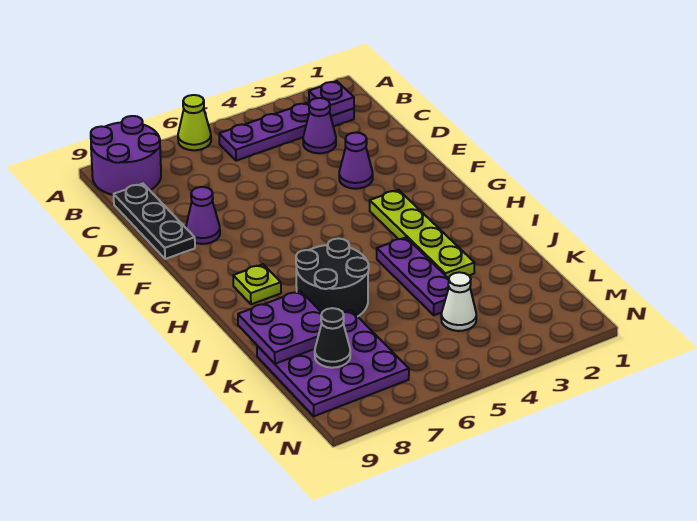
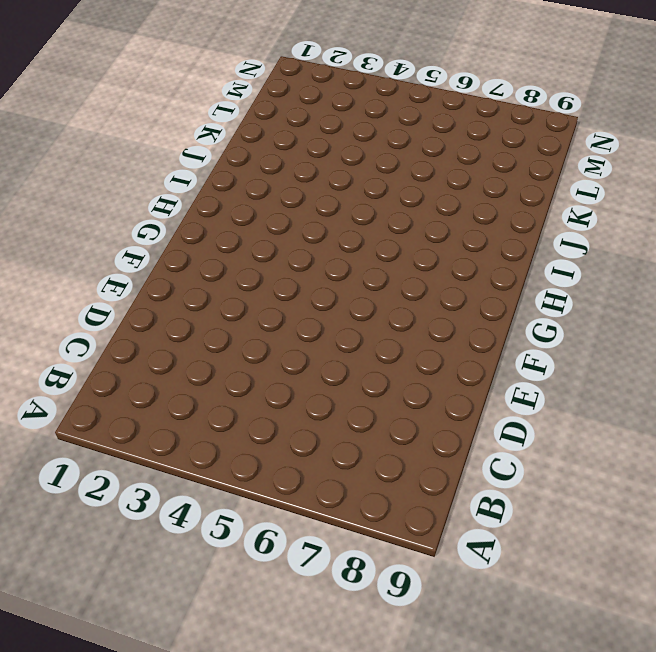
none -> lime 1x1 cone [178,95,211,150]
none -> purple 2x2 round brick [91,116,161,195]
none -> purple 1x4 plate [219,102,354,161]

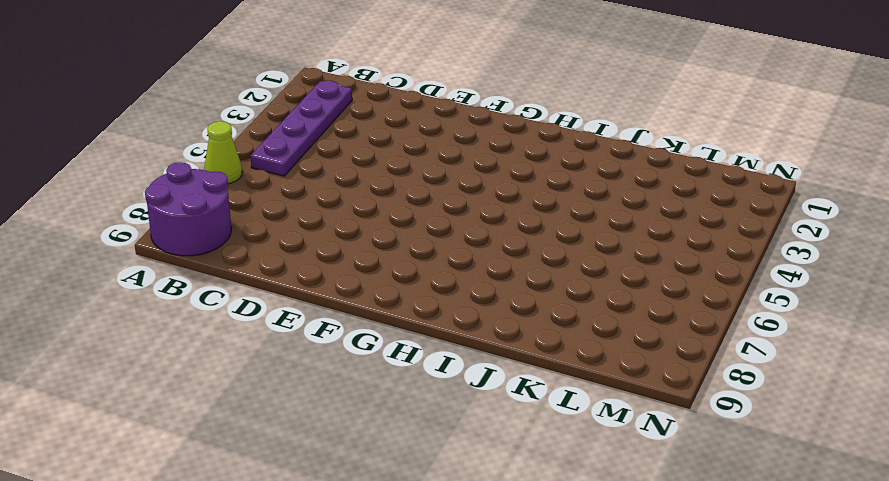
none -> purple 1x1 cone [303,98,336,153]
none -> black 1x3 plate [114,184,195,259]
none -> purple 1x1 cone [339,133,373,189]

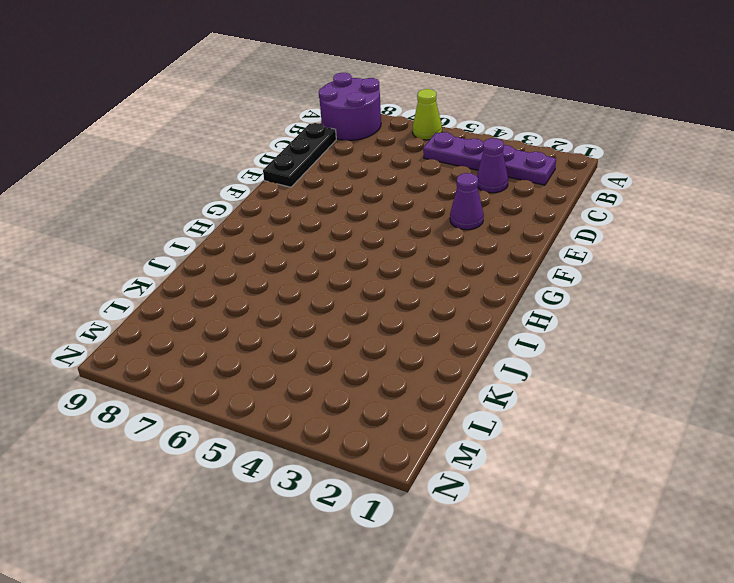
none -> purple 1x1 cone [186,187,220,244]
none -> lime 1x4 plate [370,190,474,279]
none -> lime 1x1 plate [233,264,281,304]

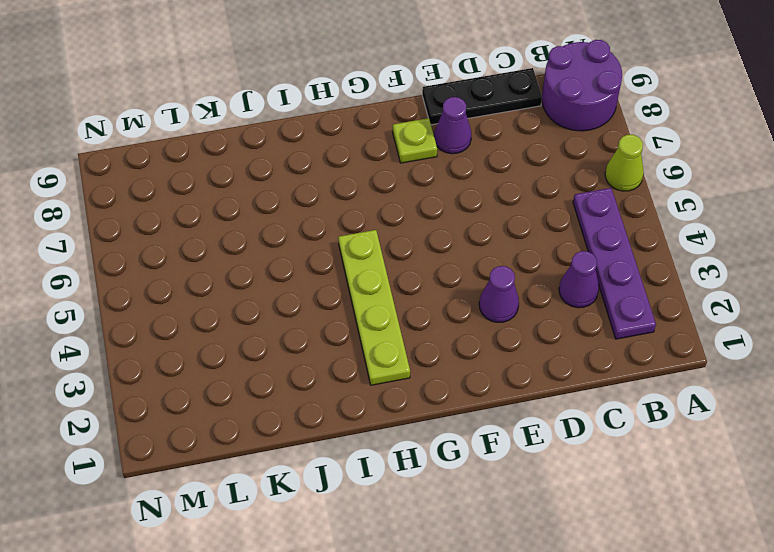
lime 1x1 plate [393,118,437,163] -> lime 1x1 plate moved to [233,264,281,304]
lime 1x4 plate [338,230,410,385] -> lime 1x4 plate turned to [370,190,474,279]
none -> purple 1x3 plate [377,238,449,315]
none -> black 2x2 round brick [296,238,369,316]
none -> purple 3x3 plate [257,310,409,416]

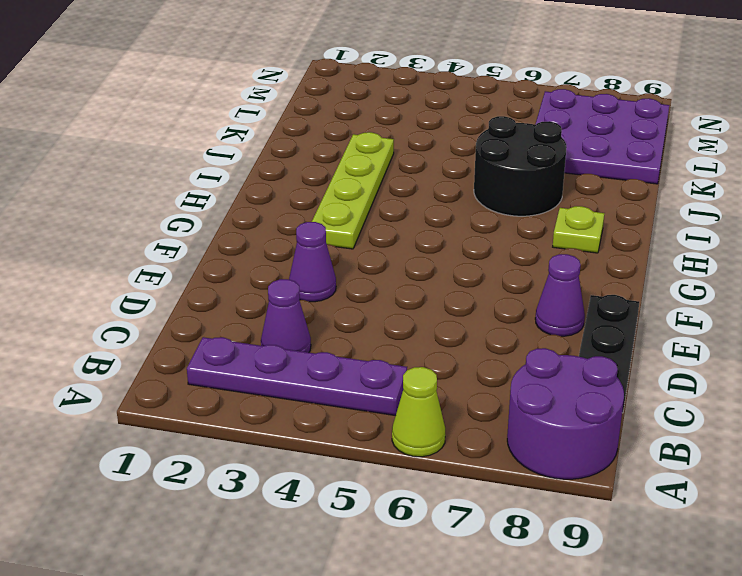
none -> purple 1x3 plate [377,238,449,315]
none -> white 1x1 cone [441,272,476,331]
none -> purple 1x1 plate [309,81,354,116]

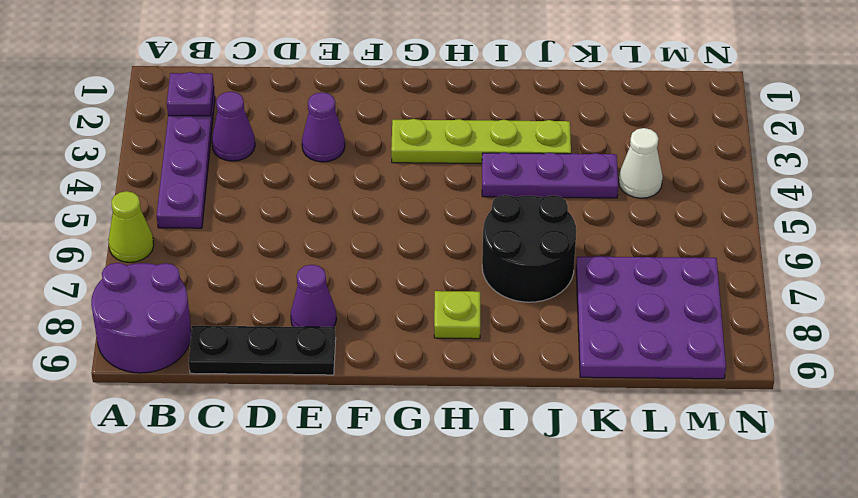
none -> purple 2x2 plate [238,291,322,364]
none -> black 1x1 cone [315,308,350,368]

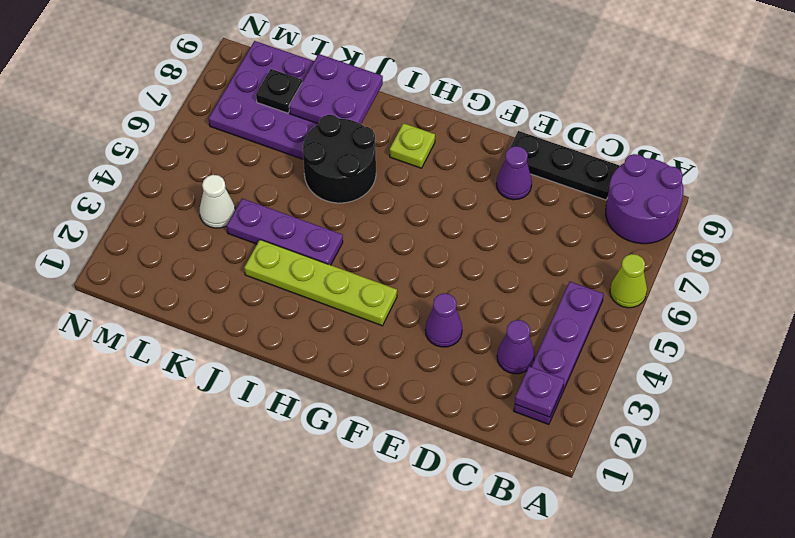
black 1x1 plate [256,69,302,113] -> black 1x1 cone [315,308,350,368]

